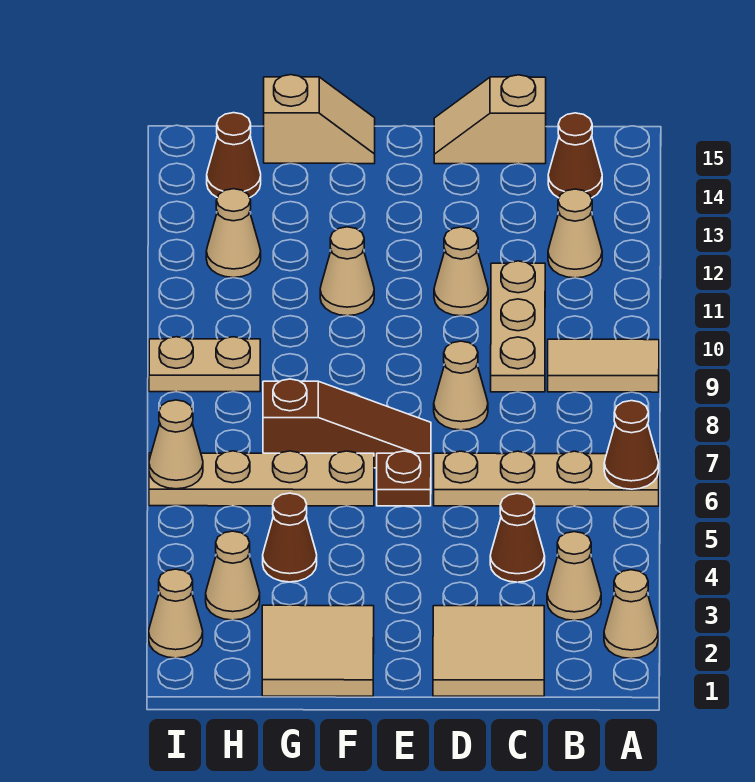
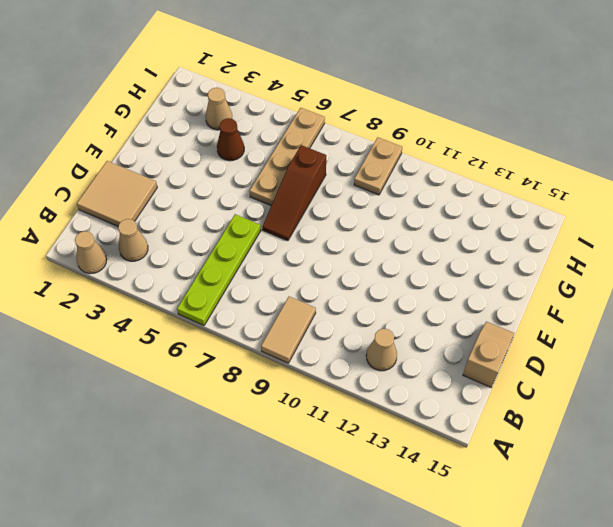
lime 1x4 plate [177,214,261,325] -> tan 1x4 plate [434,451,659,506]
none -> brown 1x1 cone [548,113,602,198]
none -> brown 1x1 cone [490,494,545,582]
none -> tan 1x3 plate [491,261,545,392]

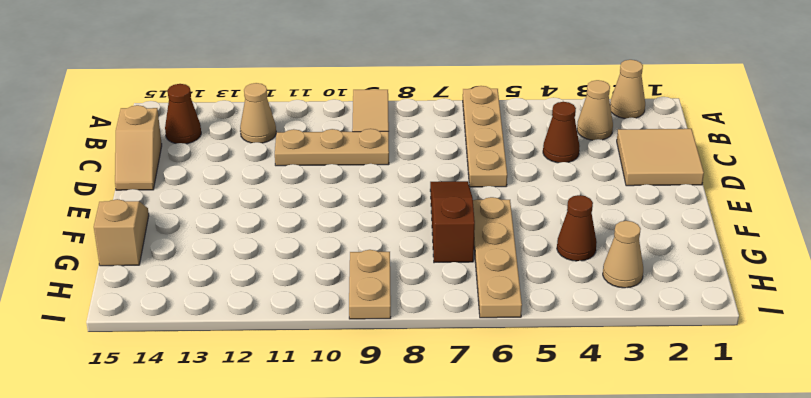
none -> tan 1x1 cone [434,341,488,430]
none -> tan 1x1 cone [434,227,488,316]
none -> brown 1x1 plate [377,451,431,506]

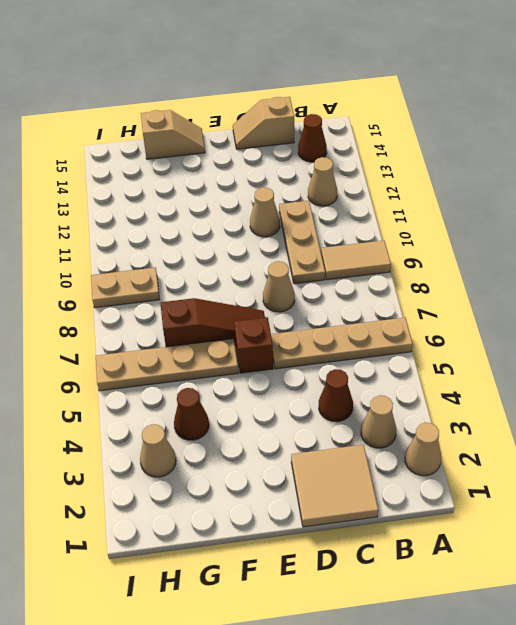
brown 1x1 brick [234,317,273,373] -> brown 1x1 plate [377,451,431,506]
none -> tan 2x2 tile [262,605,374,696]
none -> tan 1x1 cone [320,227,374,316]
none -> tan 1x1 cone [206,189,261,278]

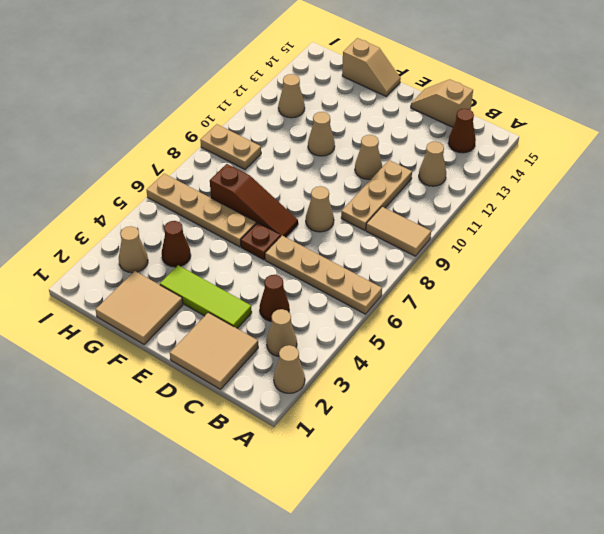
lime 1x3 tile [160,265,252,328] -> none
none -> brown 1x1 cone [207,113,261,198]
none -> tan 1x1 cone [149,569,203,658]
none -> brown 1x1 cone [604,401,659,489]

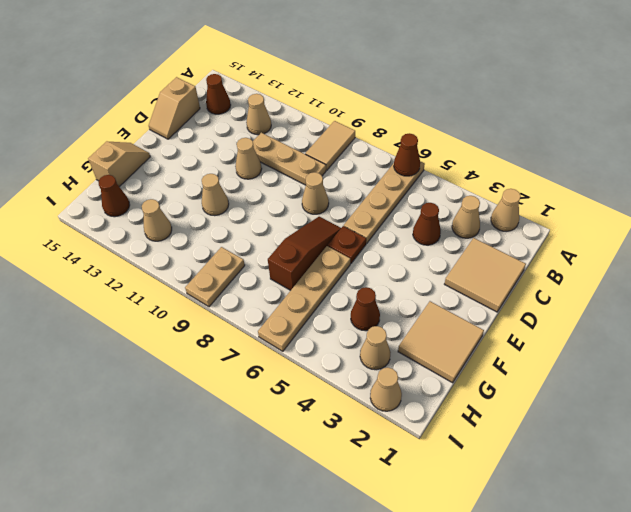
none -> tan 1x1 cone [149,400,203,489]

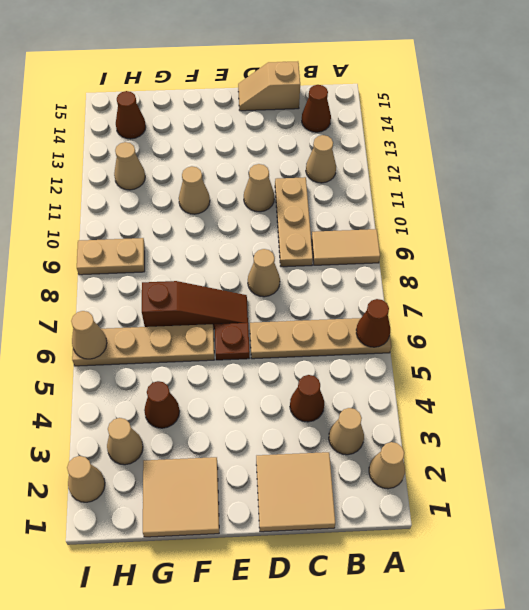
none -> tan 1x2 slope [264,75,375,164]

